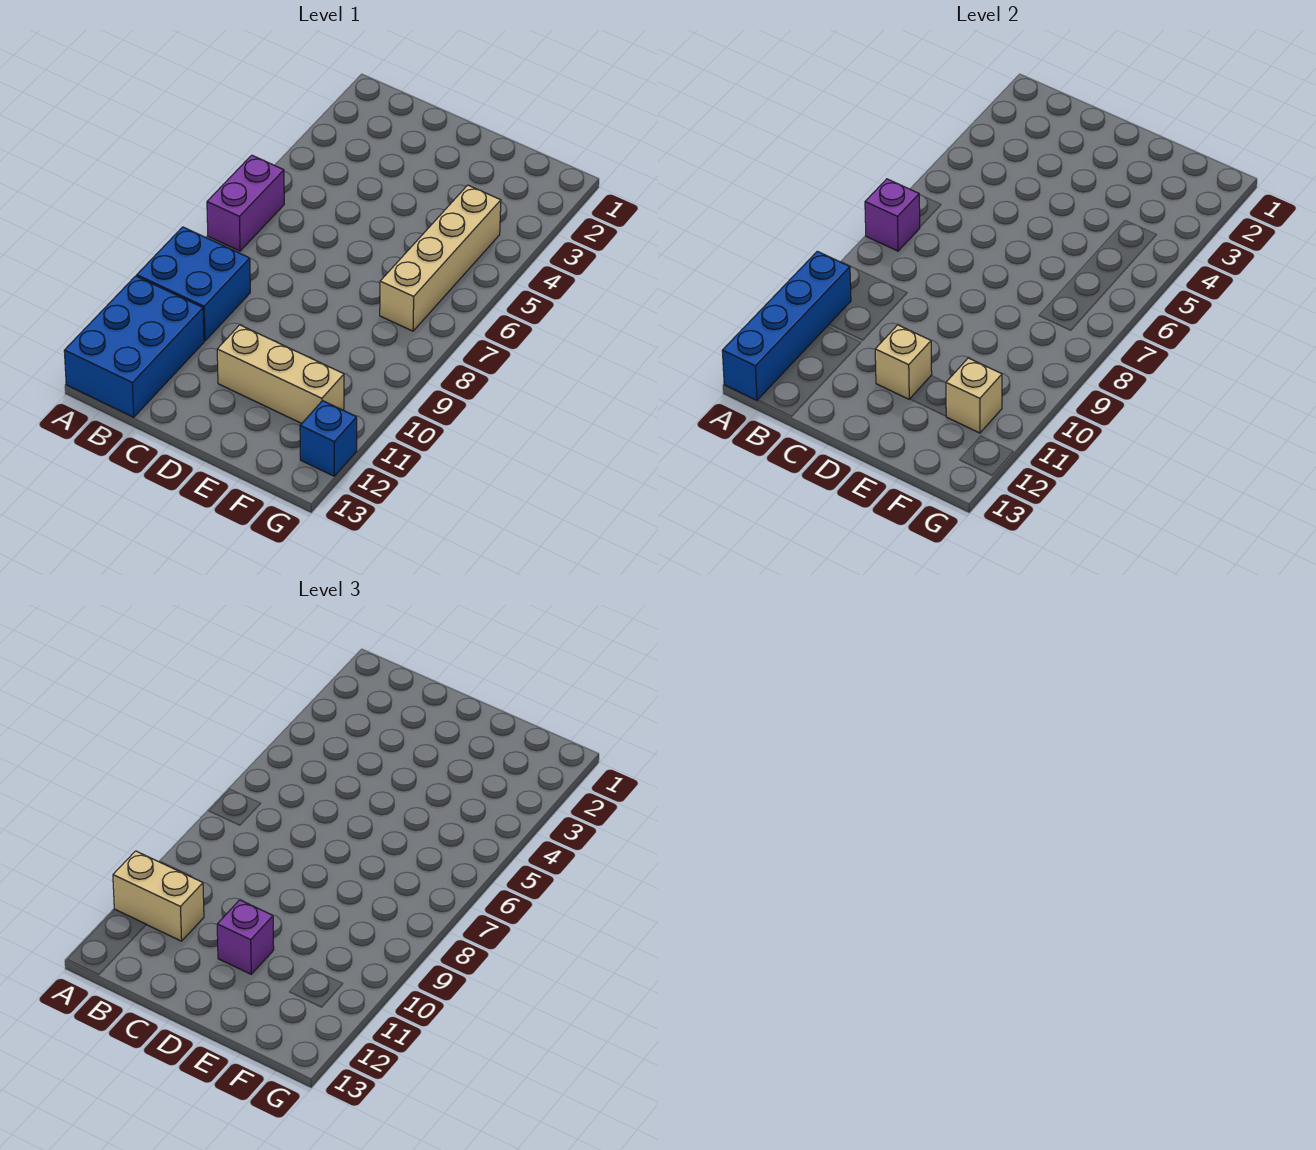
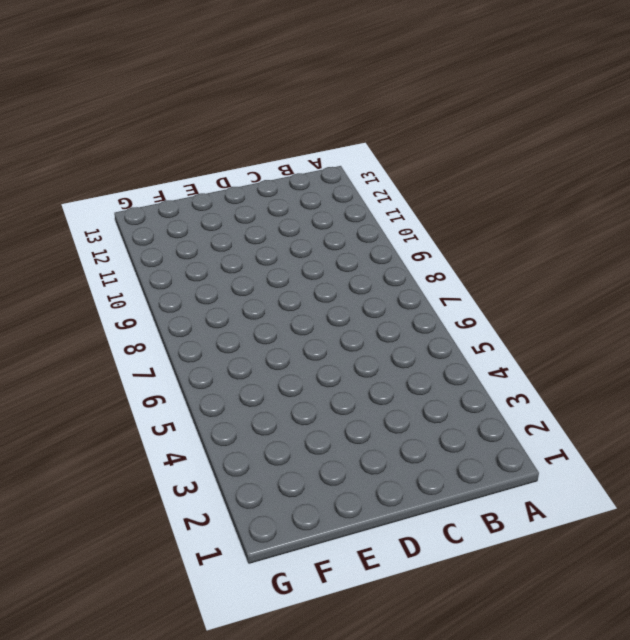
none -> purple 1x2 brick [207,155,284,251]
none -> blue 2x2 brick [137,227,250,341]
none -> blue 2x3 brick [64,276,204,417]

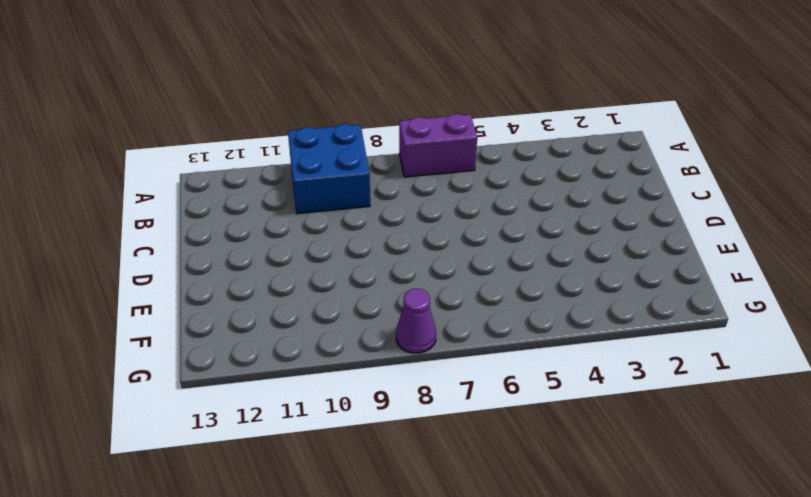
purple 1x1 cone [396,289,436,353] -> none
none -> blue 2x3 brick [64,276,204,417]
none -> tan 1x3 brick [217,325,344,424]
none -> tan 1x4 brick [380,185,501,331]

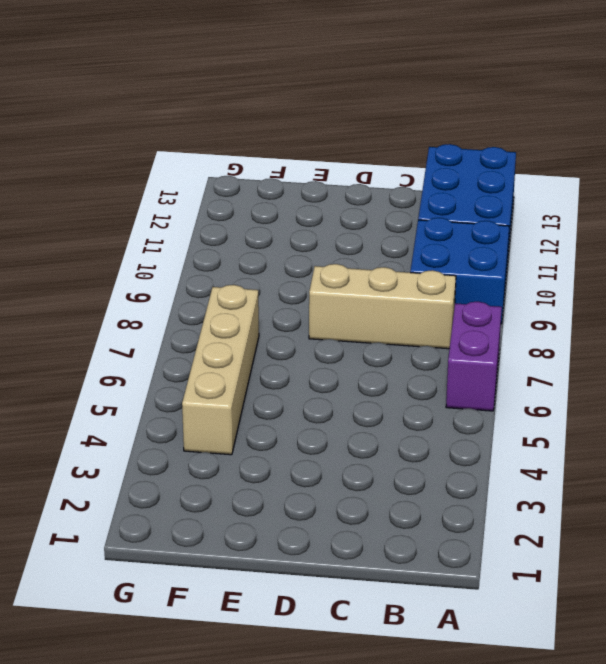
tan 1x3 brick [309,264,456,349] -> tan 1x3 brick moved to [217,325,344,424]
none -> blue 1x1 brick [300,401,357,476]
none -> purple 1x1 brick [865,179,920,251]
none -> blue 1x4 brick [722,251,851,400]

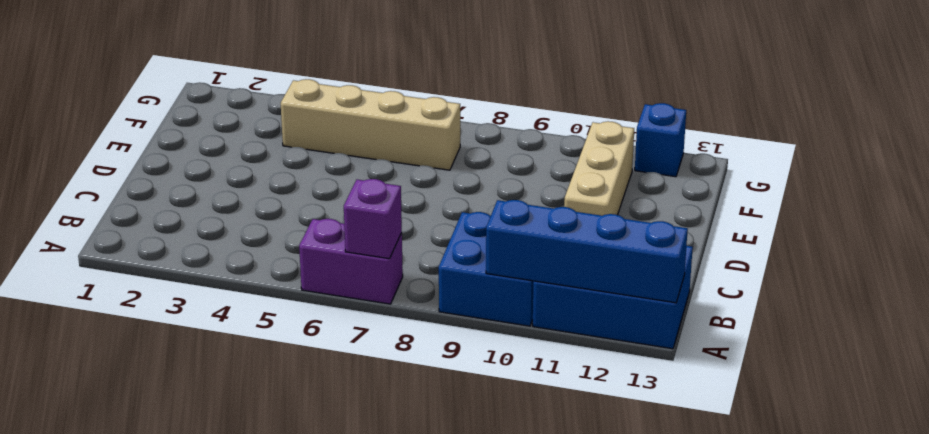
none -> tan 1x1 brick [875,325,932,399]
none -> tan 1x1 brick [946,358,1002,433]
none -> tan 1x2 brick [113,851,204,941]

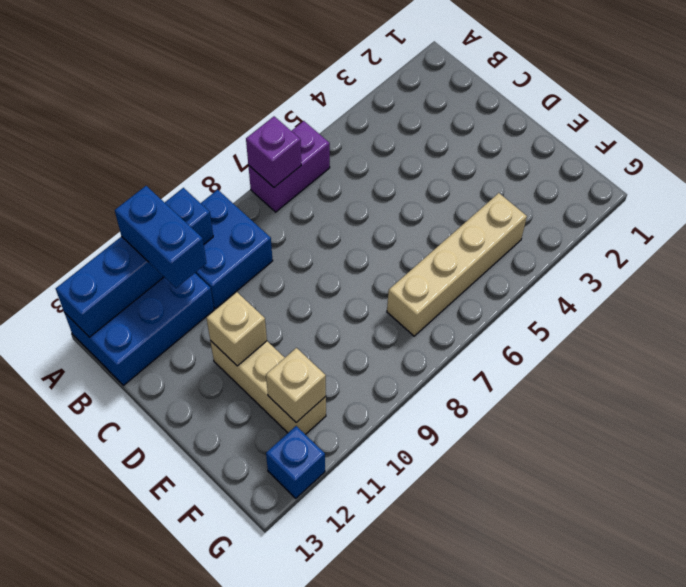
blue 1x2 brick [115,186,206,288] -> tan 1x2 brick [113,851,204,941]
none -> purple 1x1 brick [217,900,274,974]

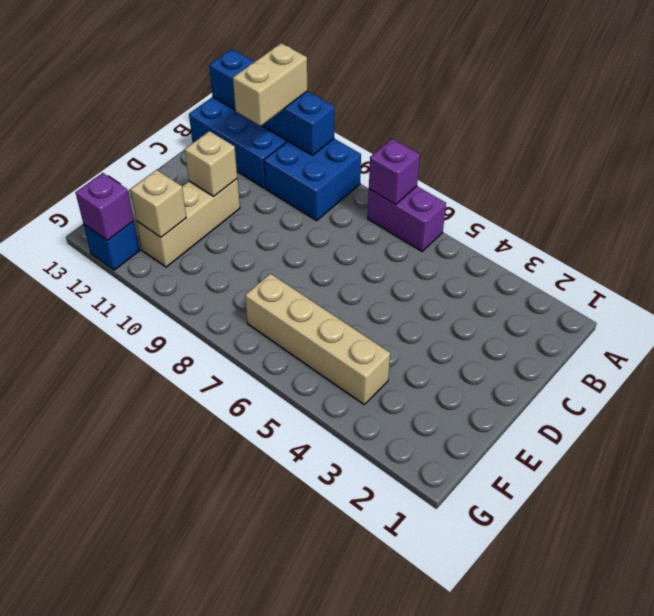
purple 1x1 brick [76,173,134,241] -> purple 1x1 brick moved to [217,900,274,974]

